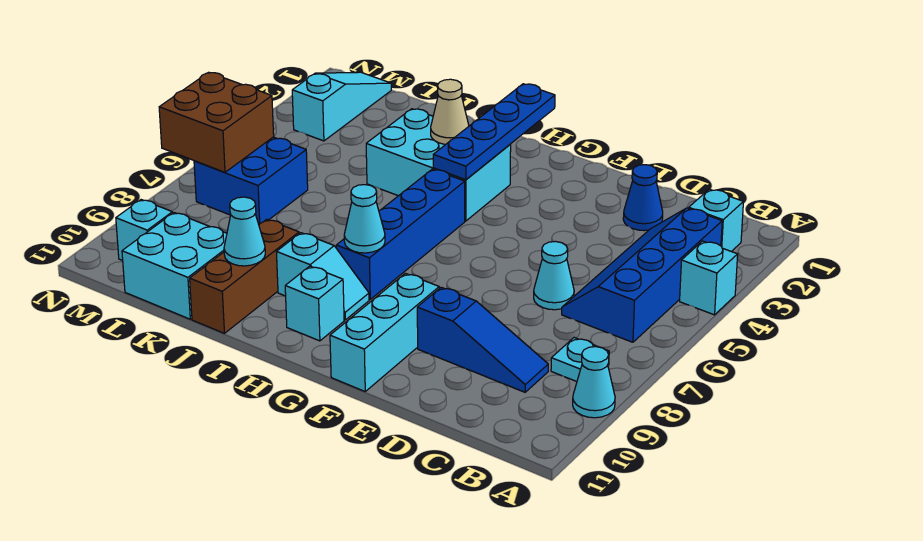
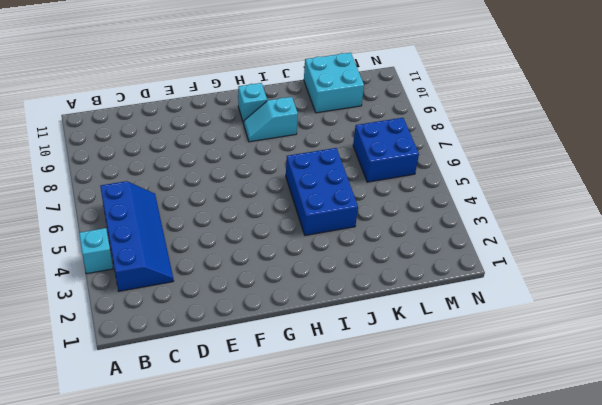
blue 2x3 brick [286,148,358,235] -> cyan 2x3 brick [366,109,511,221]
none -> cyan 1x1 cone [573,347,615,418]
none -> cyan 1x1 brick [689,189,743,251]
none -> cyan 1x1 plate [551,338,609,382]

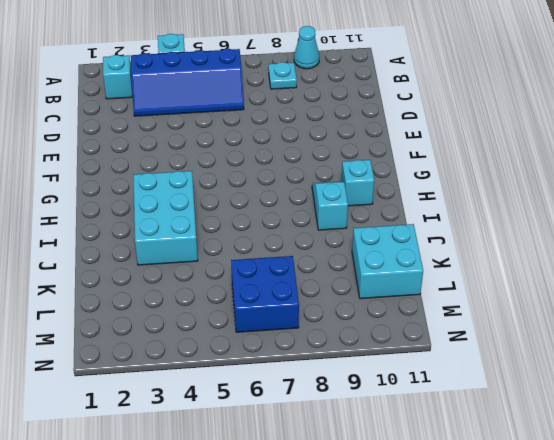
none -> blue 1x3 slope [417,287,548,392]
none -> blue 1x1 cone [623,165,663,231]
none -> cyan 1x1 cone [534,241,574,310]

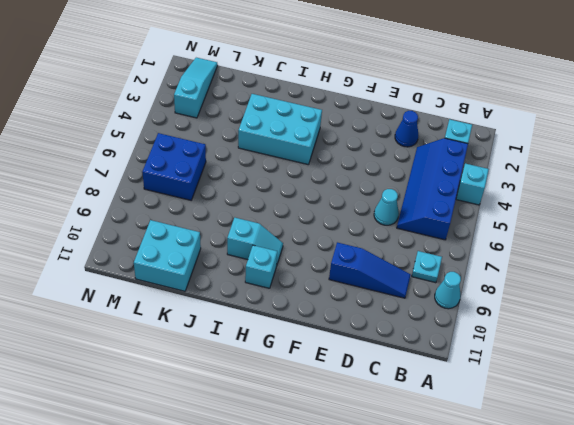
none -> cyan 1x3 brick [330,273,439,391]
none -> blue 1x4 brick [336,169,465,299]
none -> brown 1x3 brick [190,219,299,333]

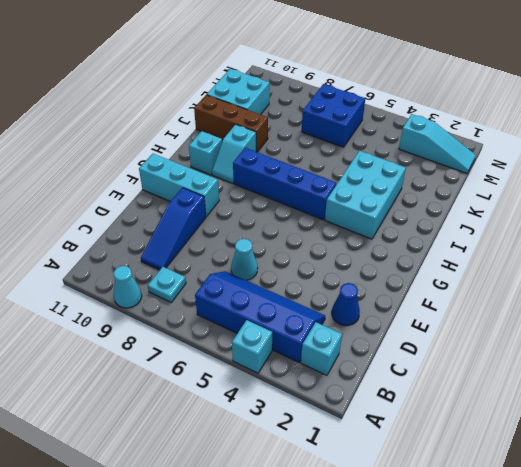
none -> cyan 1x1 brick [116,200,172,261]
none -> blue 1x4 plate [433,84,555,180]
none -> cyan 1x1 cone [344,185,385,253]

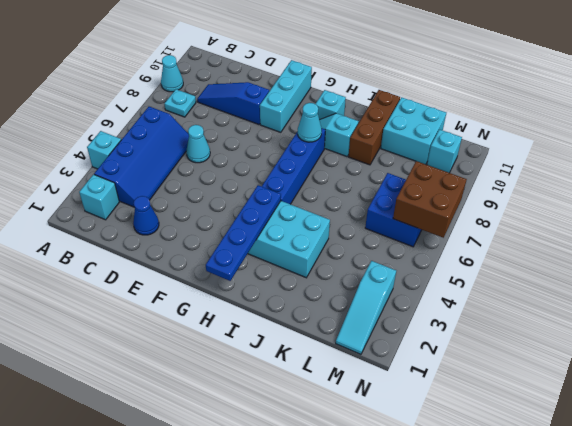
none -> tan 1x1 cone [431,79,469,144]
none -> cyan 1x1 cone [224,197,265,266]

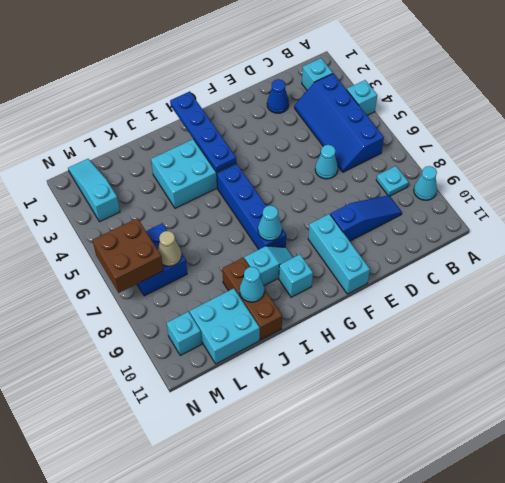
tan 1x1 cone [158,231,181,266] -> tan 1x1 cone moved to [431,79,469,144]

